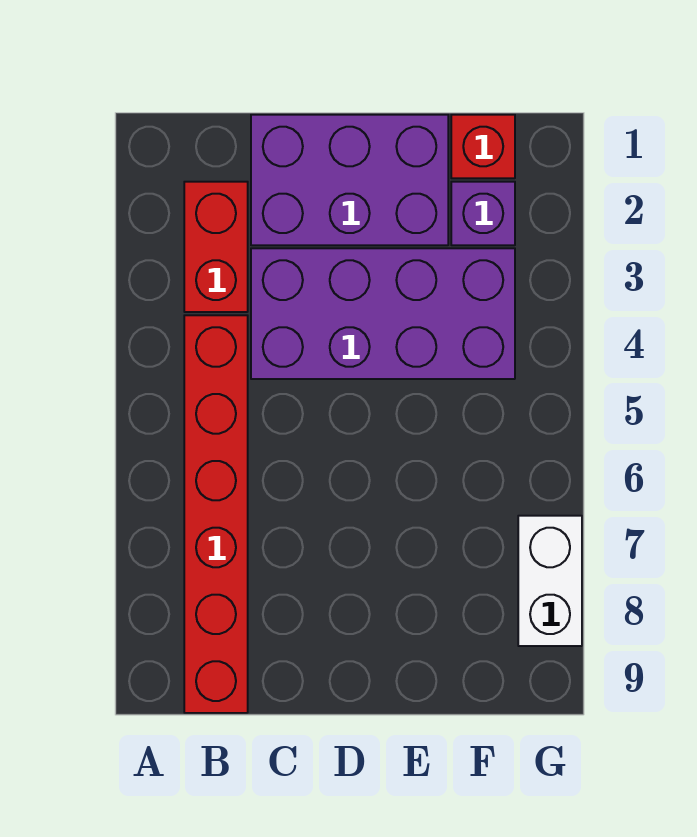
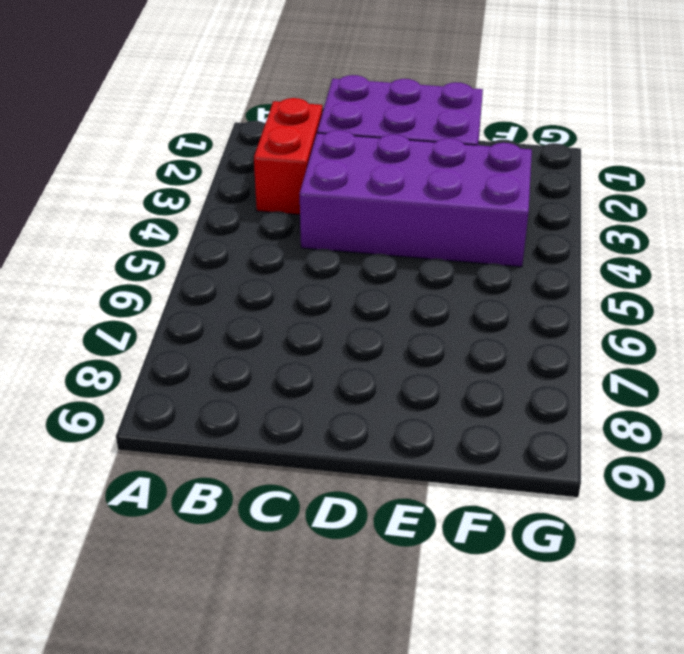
none -> red 1x6 brick [184,315,248,713]
none -> red 1x1 brick [451,115,515,178]

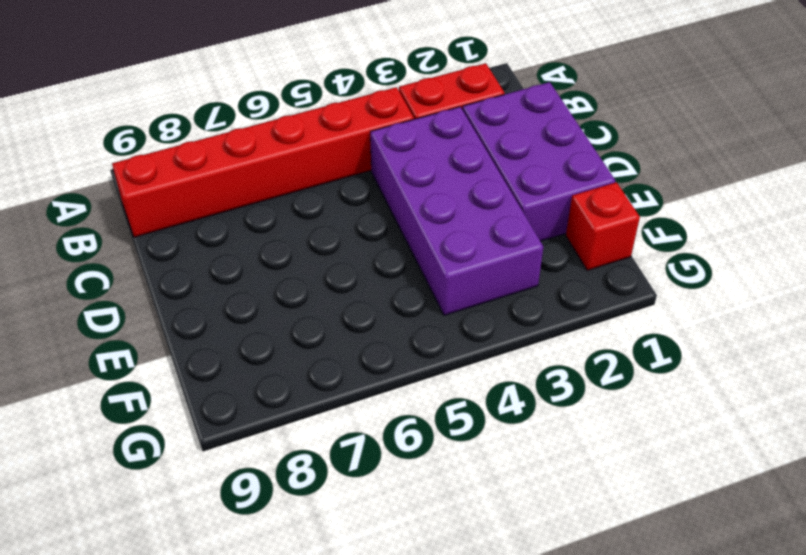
none -> purple 1x1 brick [451,182,515,245]
none -> white 1x2 brick [518,516,582,646]

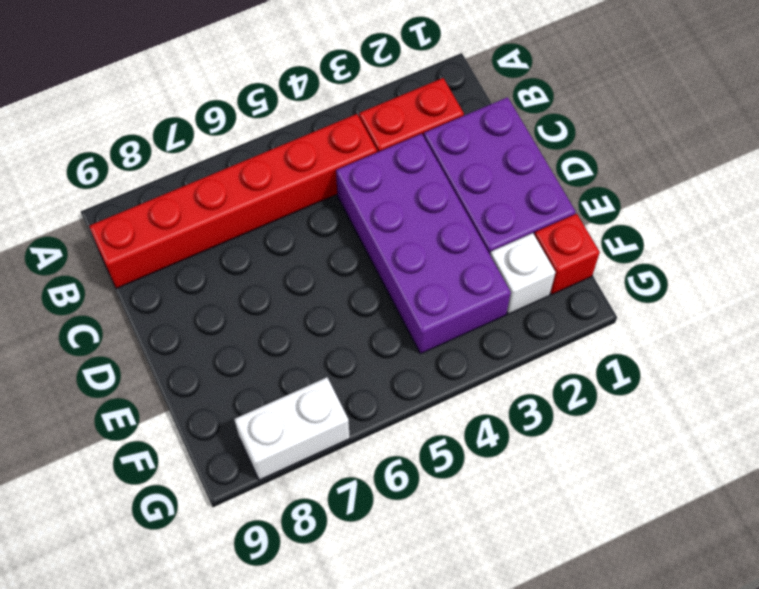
white 1x1 brick [490,233,556,314] -> purple 1x1 brick [451,182,515,245]

